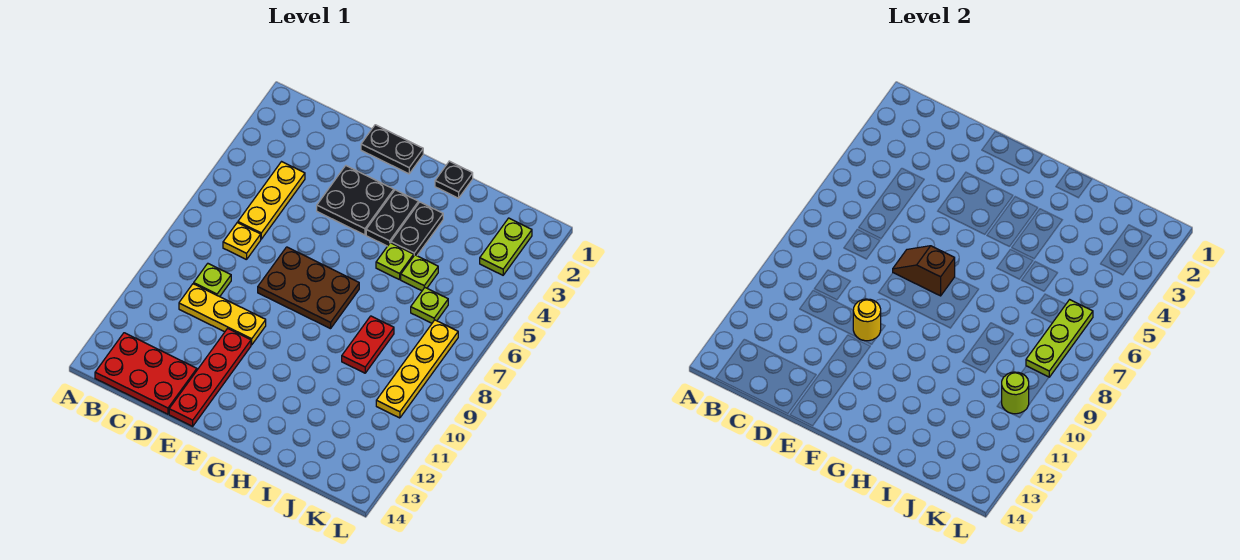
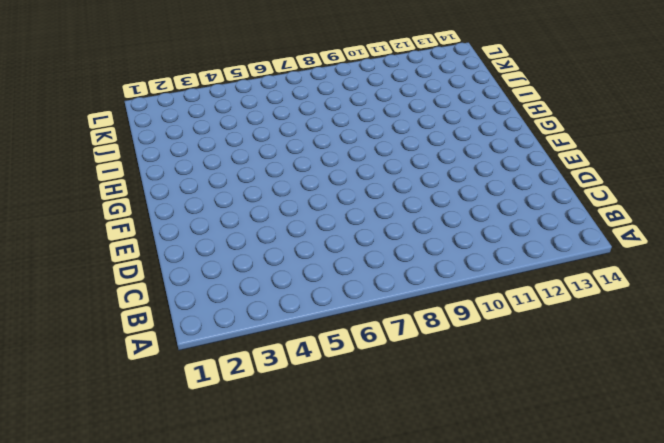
none -> red 2x3 plate [95,333,197,414]
none -> yellow 1x3 plate [238,162,305,239]
none -> yellow 1x1 plate [223,223,261,260]

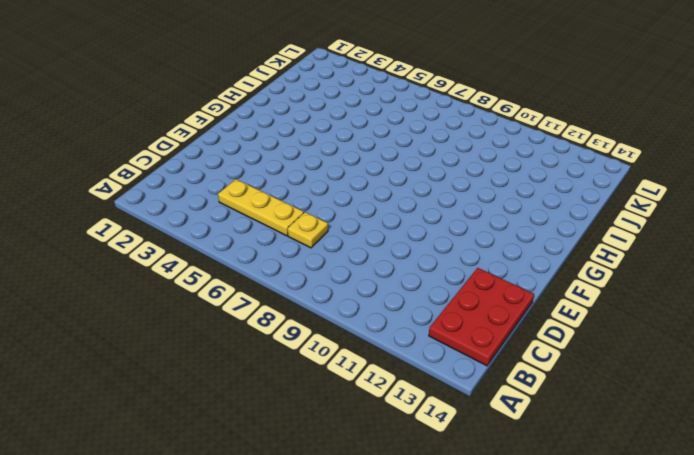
none -> lime 1x1 plate [194,264,231,297]
none -> yellow 1x3 plate [179,284,266,345]
none -> black 1x2 plate [361,125,423,174]

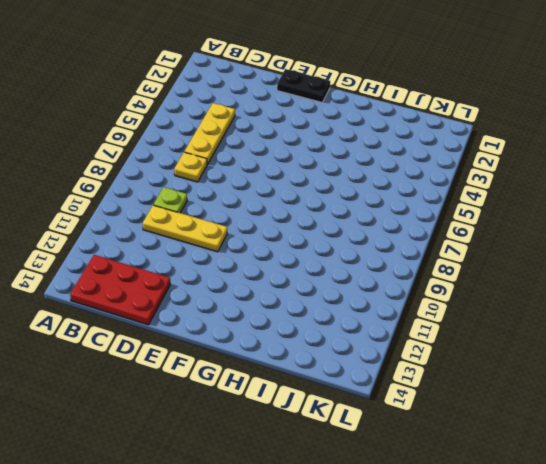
none -> black 2x2 plate [317,166,394,235]
none -> brown 2x3 plate [258,247,359,329]
none -> red 1x4 plate [169,328,251,426]

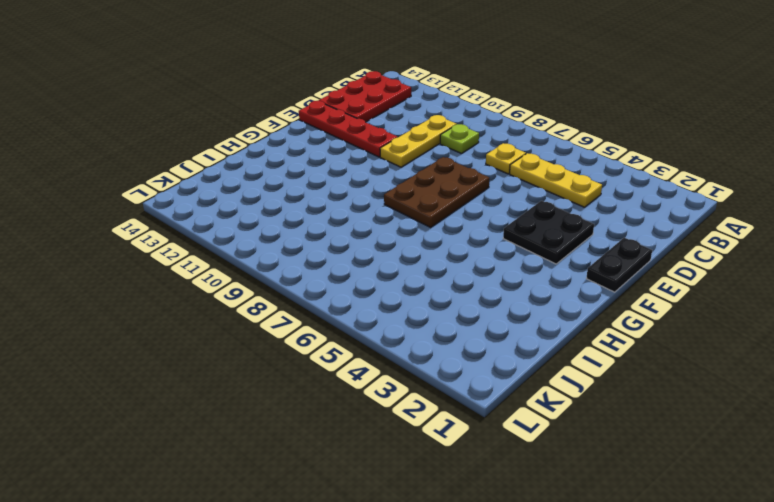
none -> black 1x2 plate [366,190,418,246]
none -> black 1x1 plate [435,161,473,198]
none -> black 1x2 plate [391,202,443,256]

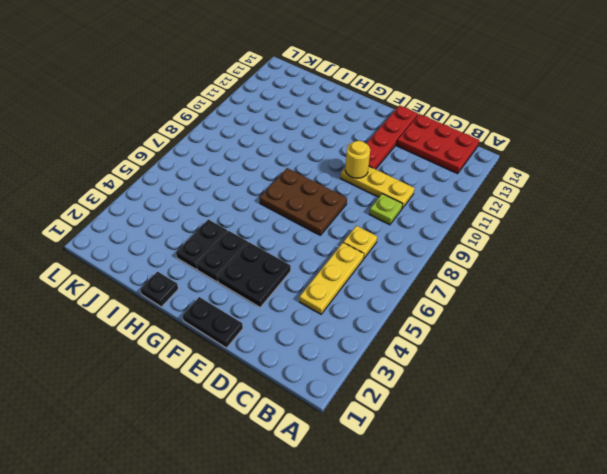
none -> lime 1x1 plate [376,243,414,280]
none -> lime 1x1 plate [401,255,438,291]
none -> red 1x2 plate [342,316,394,373]

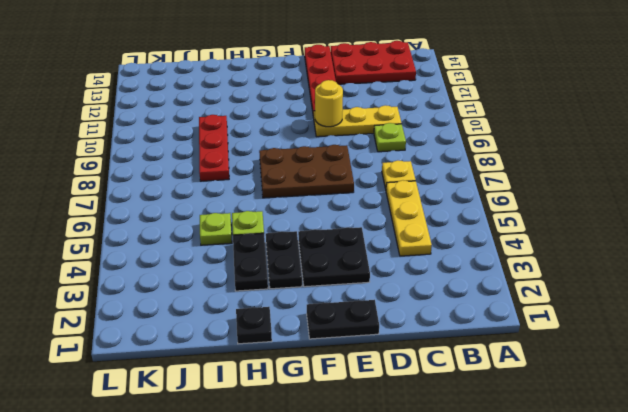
red 1x3 plate [199,115,229,181] -> red 1x2 plate [342,316,394,373]
none -> lime 1x1 plate [411,288,448,323]
none -> lime 1x2 plate [480,218,532,275]
none -> yellow 1x4 plate [376,320,458,418]

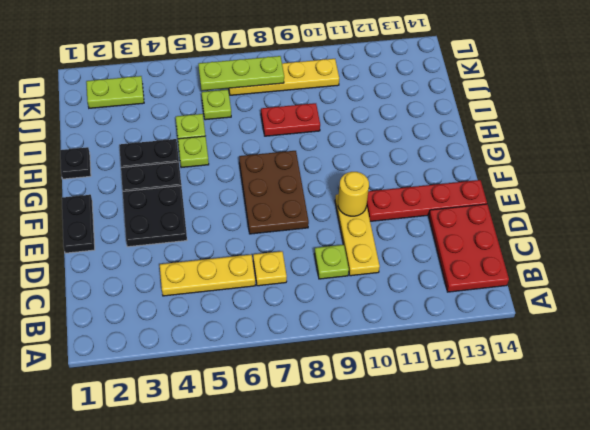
none -> brown 1x2 slope [893,246,955,296]
none -> lime 1x1 round brick [1002,372,1029,414]

